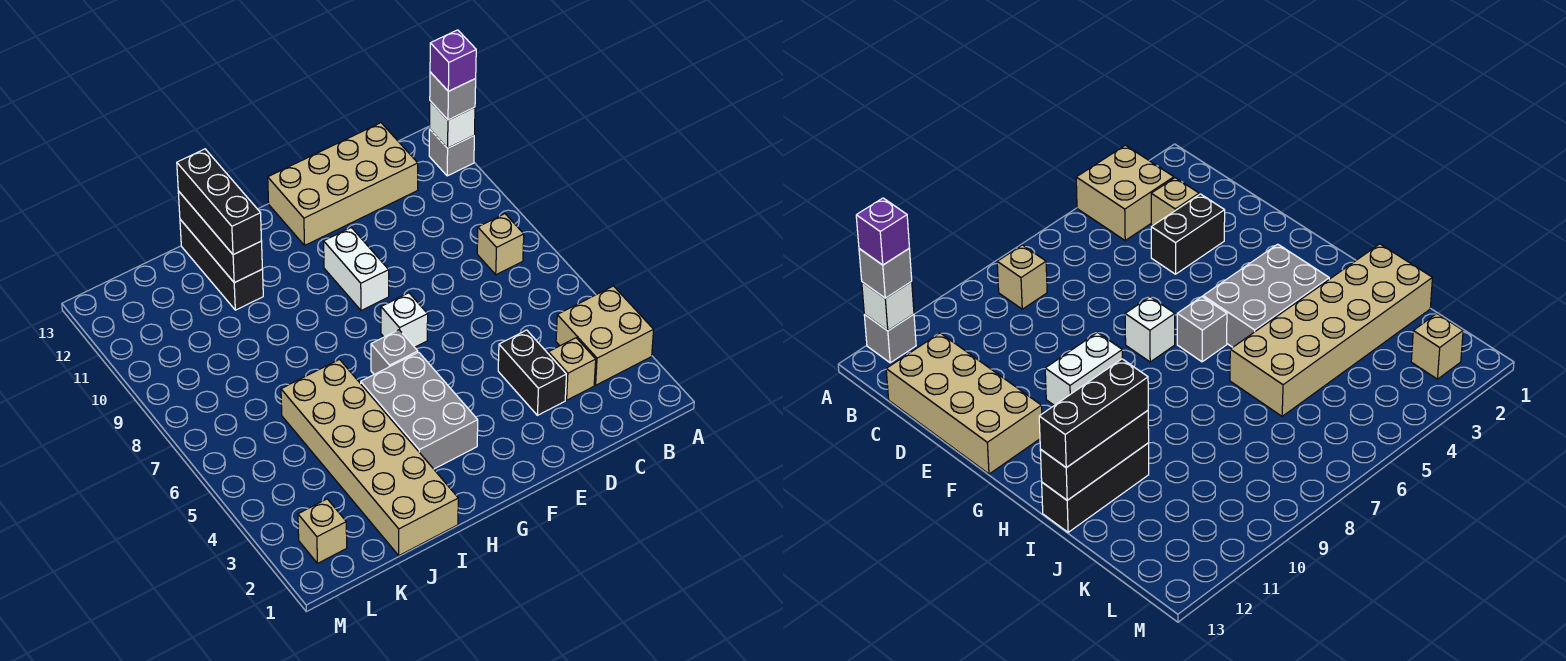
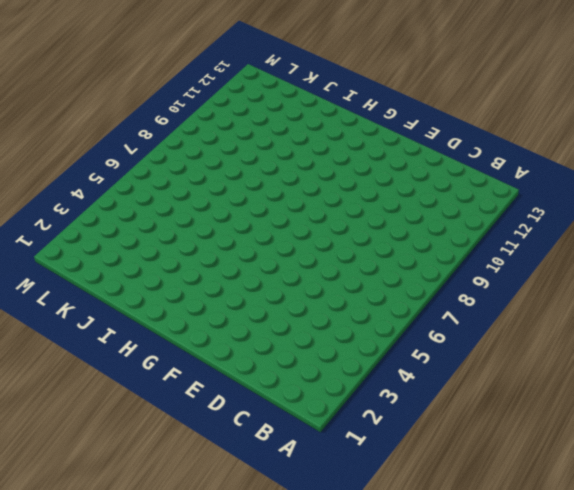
none -> tan 2x2 brick [556,286,654,385]
none -> grey 1x1 brick [429,130,474,176]
none -> tan 1x1 brick [477,214,524,275]

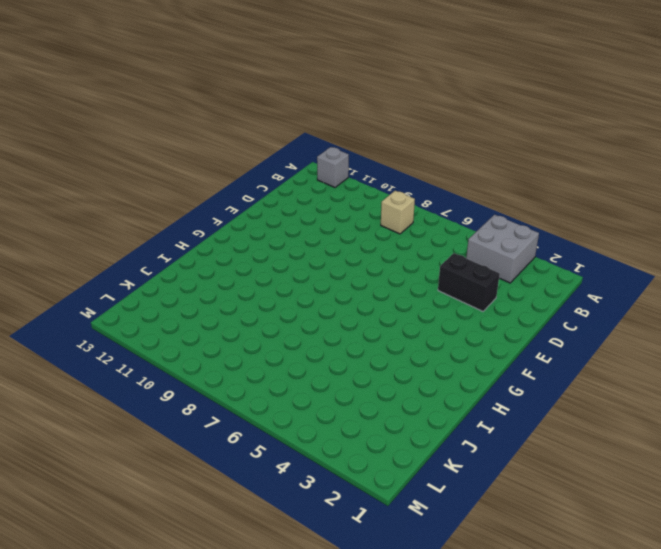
grey 2x2 brick [466,215,539,283] -> tan 2x2 brick [556,286,654,385]
none -> tan 1x1 brick [548,338,596,400]
none -> tan 2x4 brick [268,123,418,245]
none -> white 1x1 brick [381,293,428,347]

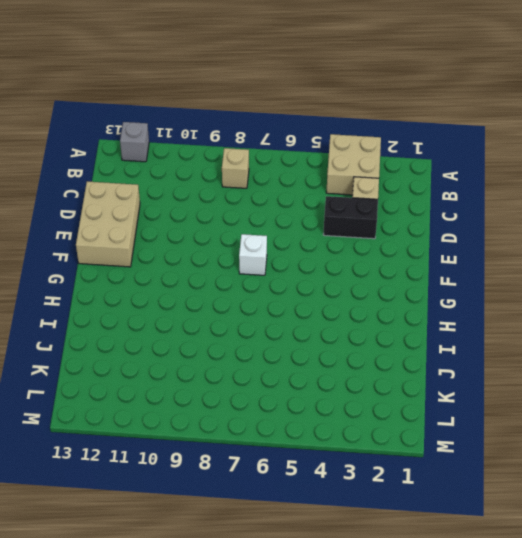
tan 2x3 brick [76,181,140,267] -> tan 2x4 brick [268,123,418,245]
none -> white 1x2 brick [324,228,389,311]
none -> grey 2x3 brick [361,352,478,469]
none -> grey 1x1 brick [371,330,418,374]

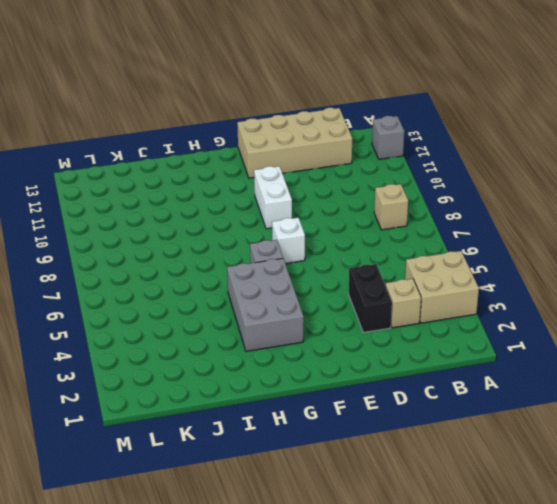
none -> tan 2x6 brick [281,360,458,556]
none -> black 1x3 brick [180,219,263,310]
none -> tan 1x1 brick [298,499,347,563]

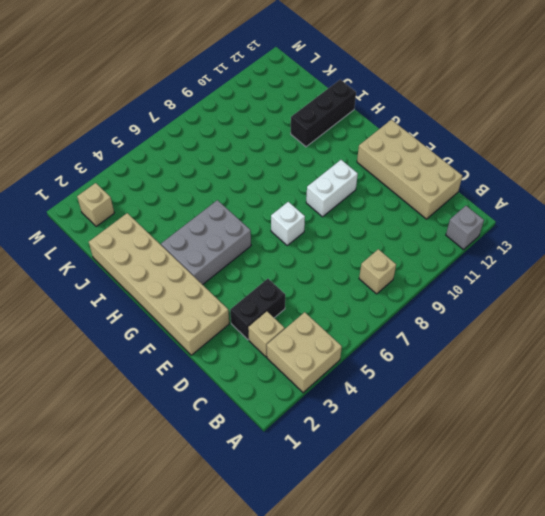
tan 2x6 brick [89,213,229,355] -> tan 2x6 brick turned to [281,360,458,556]
none -> grey 1x1 brick [371,330,418,374]
none -> white 1x1 brick [430,101,475,148]
none -> black 1x3 brick [178,191,262,283]

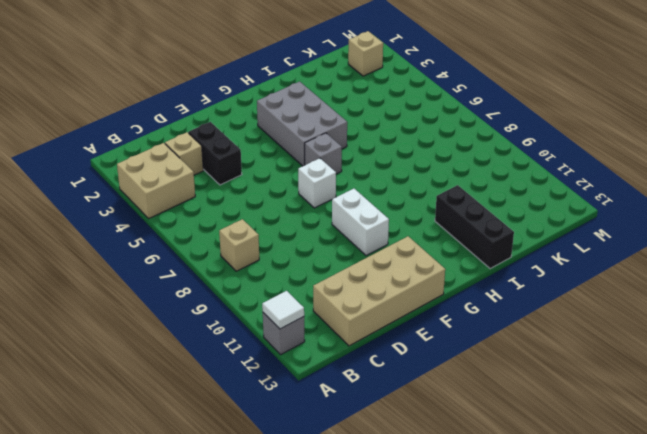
white 1x1 tile [262,291,304,329] -> white 1x1 brick [430,101,475,148]
none -> tan 2x6 brick [281,360,458,556]
none -> black 1x3 brick [178,191,262,283]
none -> grey 1x1 brick [430,72,476,120]

